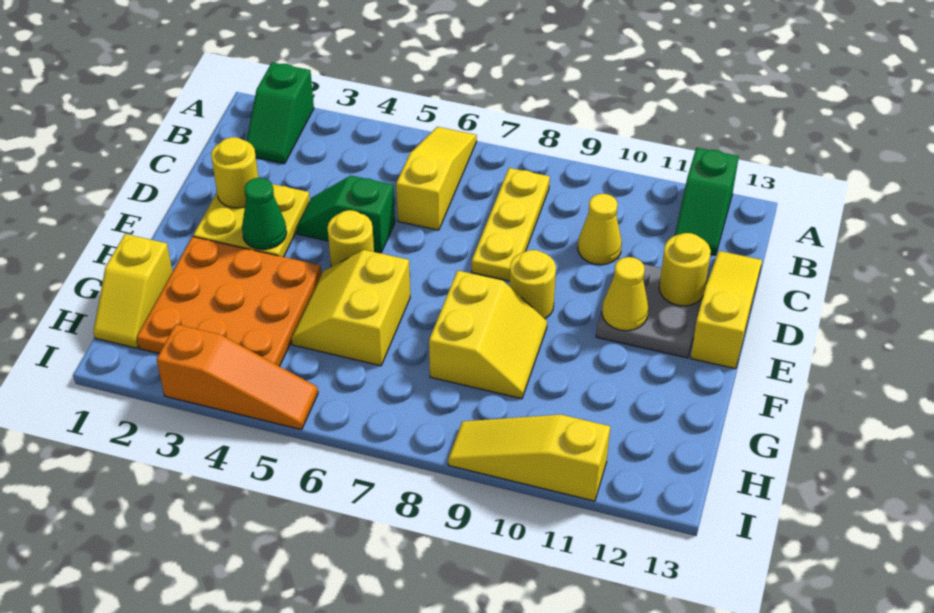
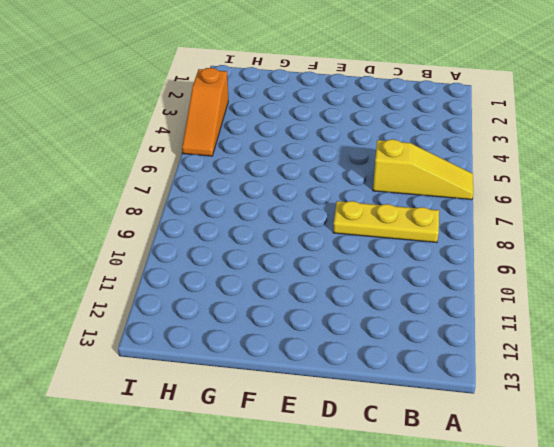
none -> green 1x2 slope [247,62,314,164]
none -> green 1x2 slope [675,148,739,255]
none -> yellow 1x1 cone [578,194,622,265]

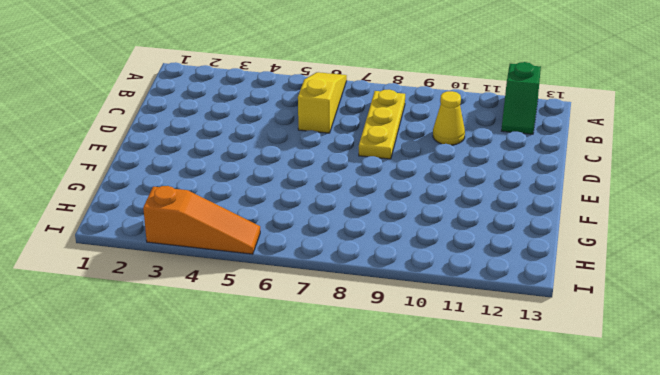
none -> green 1x2 slope [247,62,314,164]
none -> yellow 1x3 slope [691,251,762,369]
none -> yellow 2x2 plate [193,184,310,257]

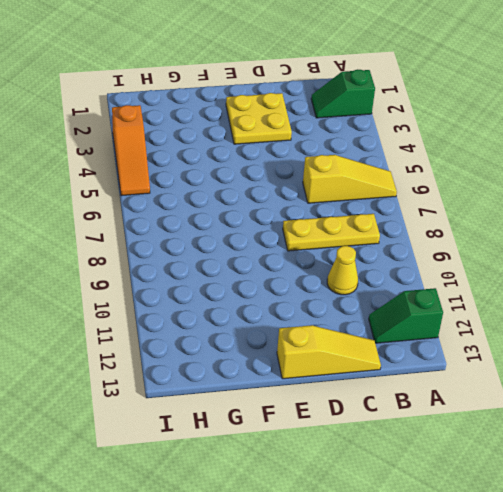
none -> green 1x2 slope [297,176,395,253]
none -> grey 2x2 plate [596,259,708,358]
none -> yellow 1x1 round brick [327,210,374,267]

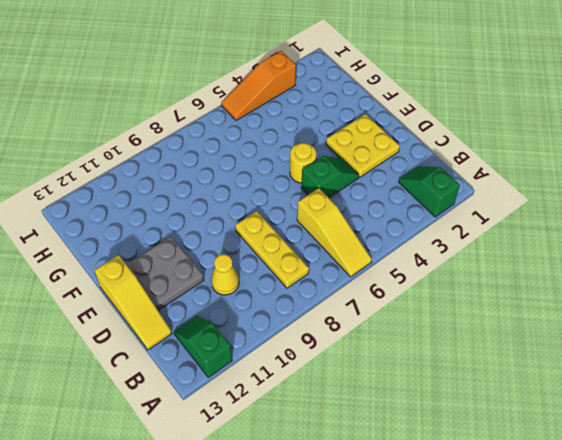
none -> yellow 1x1 round brick [509,250,556,319]
none -> orange 3x3 plate [137,237,322,366]
none -> yellow 2x2 slope [291,250,410,366]

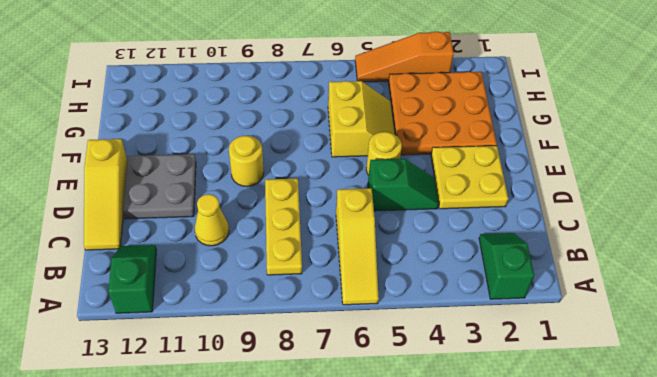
none -> yellow 2x2 slope [429,270,547,399]
none -> yellow 1x2 slope [93,234,173,348]
none -> yellow 1x3 slope [448,415,610,501]

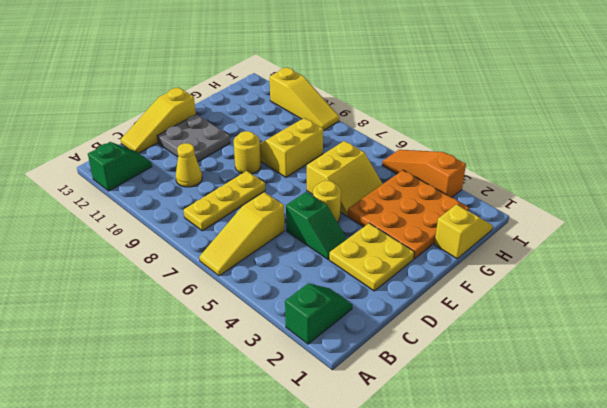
none -> yellow 1x1 round brick [211,137,258,208]
none -> yellow 1x1 round brick [659,233,711,306]
none -> green 1x1 cone [242,178,287,249]

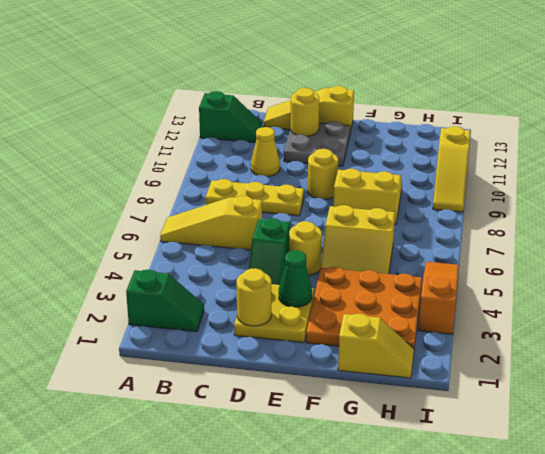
none -> yellow 1x1 cone [602,257,648,331]

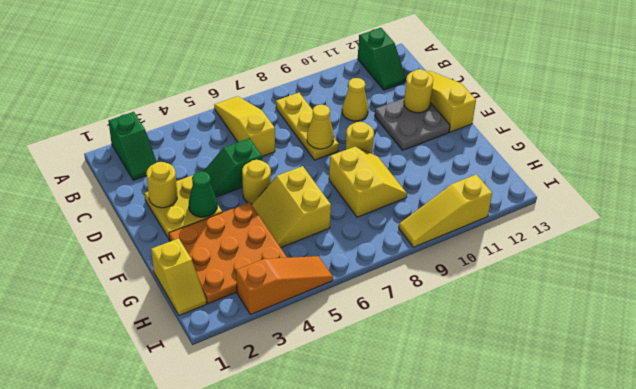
yellow 1x1 cone [307,105,334,149] -> yellow 1x1 cone moved to [602,257,648,331]

